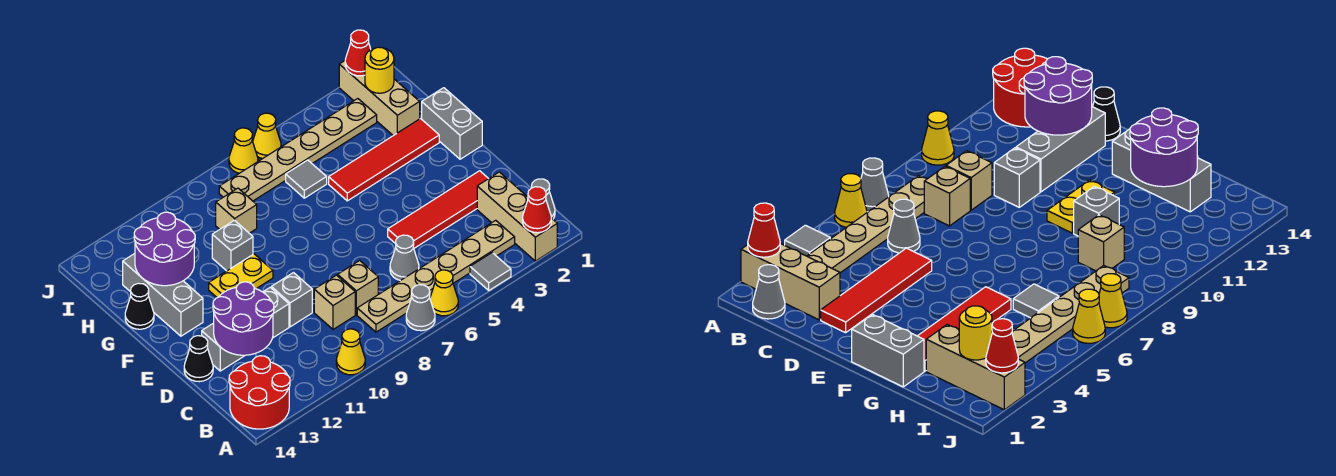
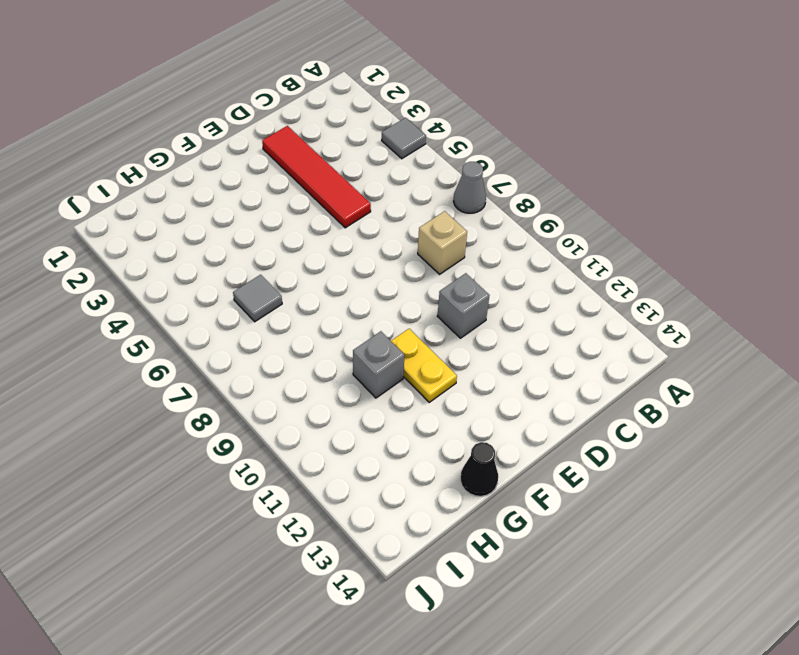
none -> tan 1x3 brick [477,172,557,261]
none -> yellow 1x1 cone [430,270,458,316]
none -> yellow 1x1 cone [336,329,365,375]
none -> red 2x2 round brick [229,356,290,429]

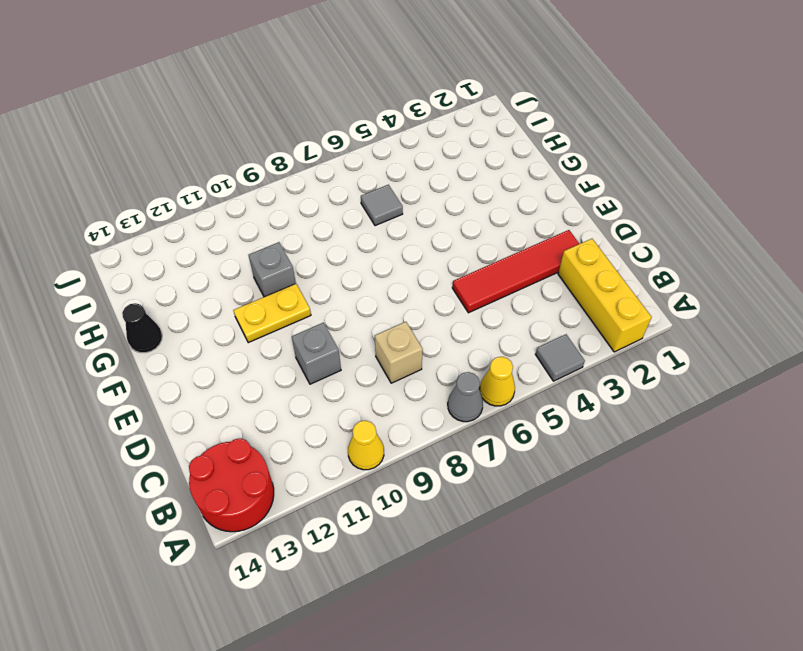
yellow 1x3 brick [558,239,651,352] -> tan 1x3 brick [477,172,557,261]
none -> grey 1x1 cone [532,179,555,219]
none -> tan 1x6 plate [357,220,515,332]
none -> grey 1x1 cone [390,235,419,281]
none -> tan 1x1 brick [314,275,355,329]

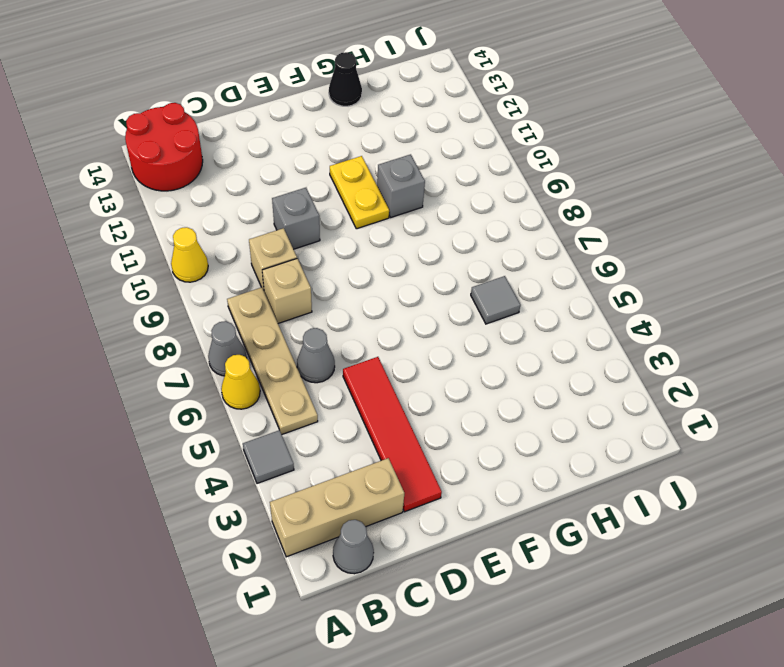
tan 1x4 plate [227,287,318,434] -> tan 1x6 plate [357,220,515,332]
none -> grey 1x3 brick [202,287,289,371]
none -> black 1x1 cone [184,336,213,382]
none -> grey 1x2 brick [422,88,482,159]
none -> grey 1x3 brick [123,254,203,336]

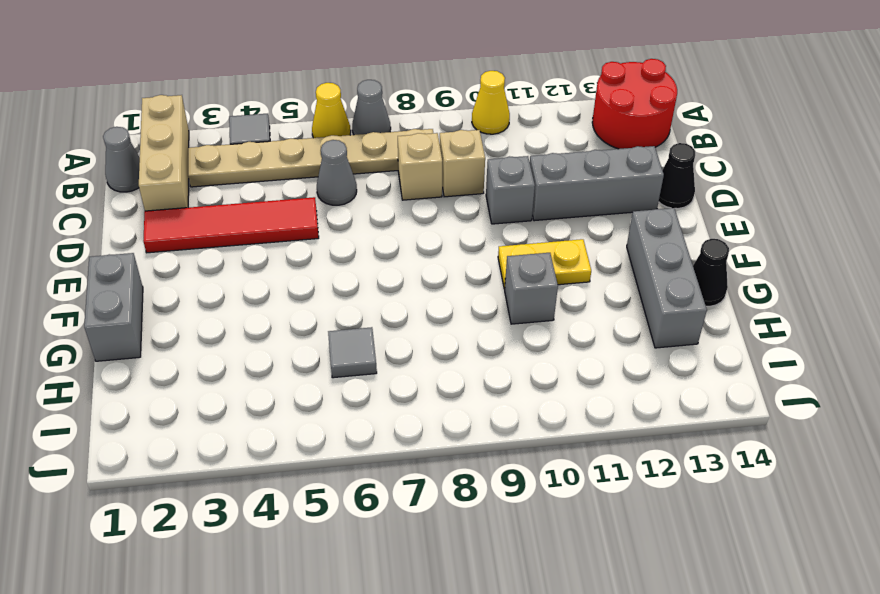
none -> red 1x4 tile [329,119,439,201]
none -> tan 1x3 brick [339,61,420,136]
none -> tan 1x1 brick [216,188,257,233]
none -> tan 1x6 plate [219,99,377,201]

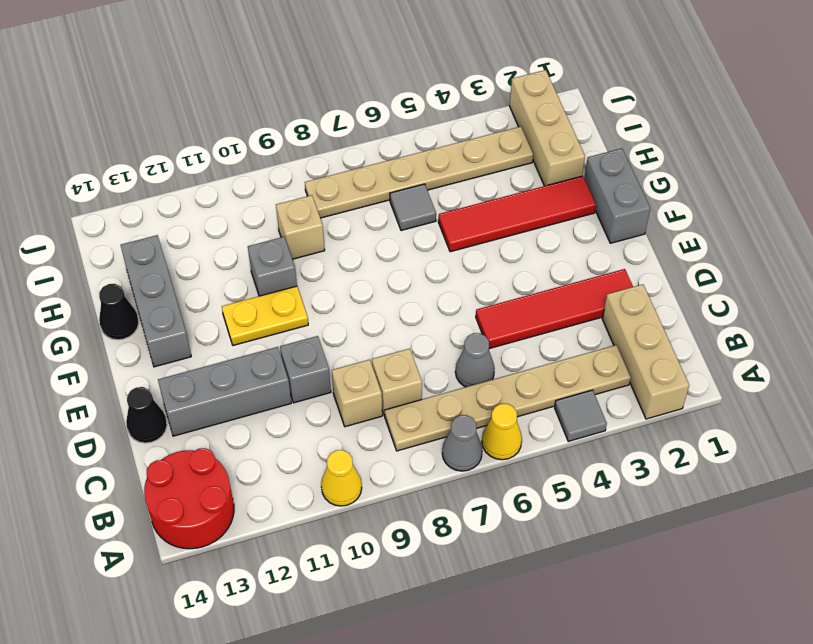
none -> grey 1x1 cone [532,179,555,219]
none -> yellow 1x1 cone [253,113,281,159]
none -> yellow 1x1 cone [229,128,258,173]
none -> red 1x1 cone [523,187,551,233]

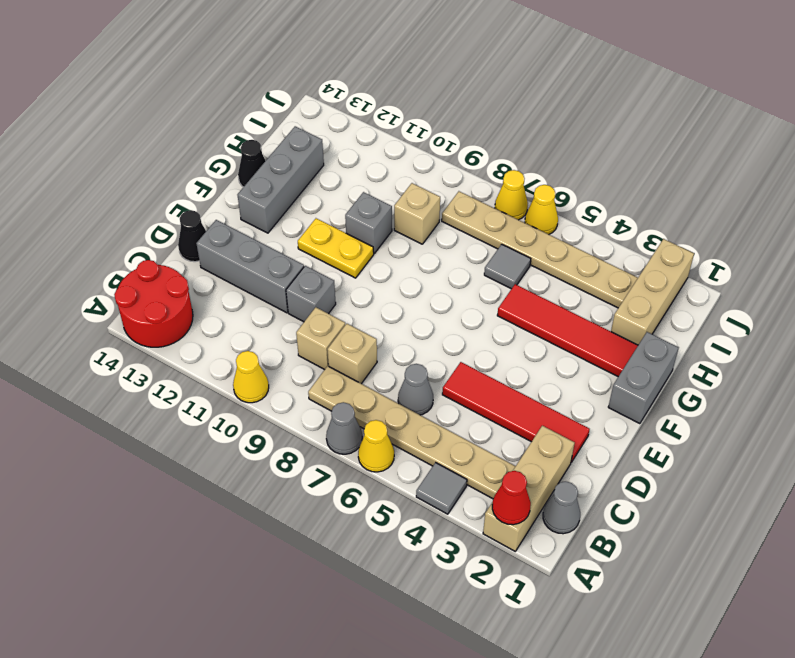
none -> purple 2x2 round brick [213,282,274,355]
none -> purple 2x2 round brick [134,212,195,286]
none -> yellow 1x1 round brick [365,47,394,93]
none -> red 1x1 cone [345,30,371,76]

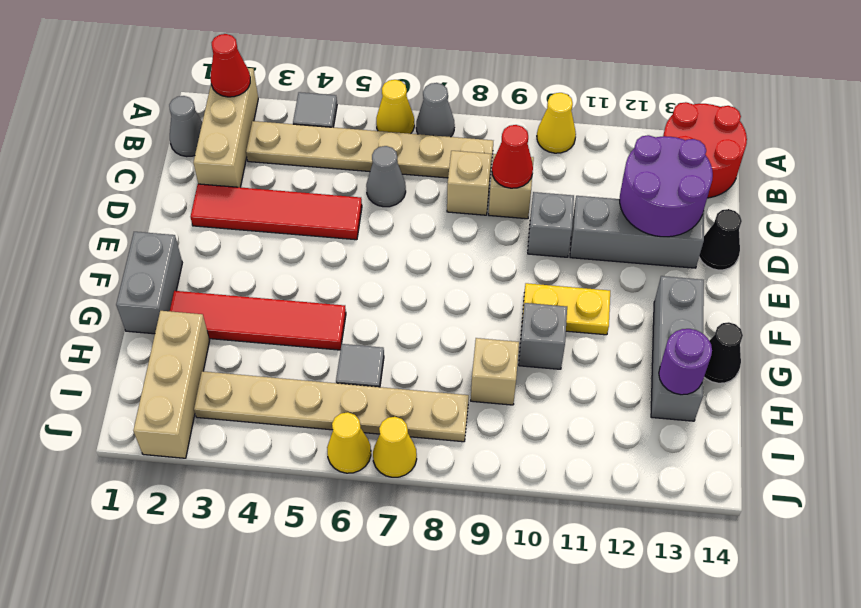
red 1x1 cone [492,125,533,188] -> red 1x1 cone moved to [345,30,371,76]
purple 1x1 round brick [659,329,712,395] -> purple 2x2 round brick [134,212,195,286]
none -> yellow 1x1 round brick [365,47,394,93]

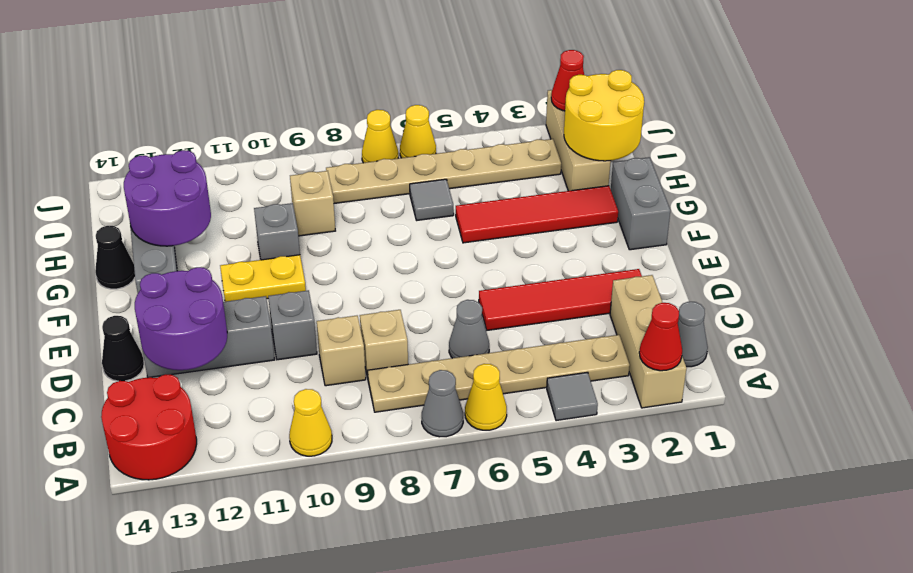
yellow 2x2 round brick [564,70,644,161] -> yellow 1x1 round brick [365,47,394,93]

